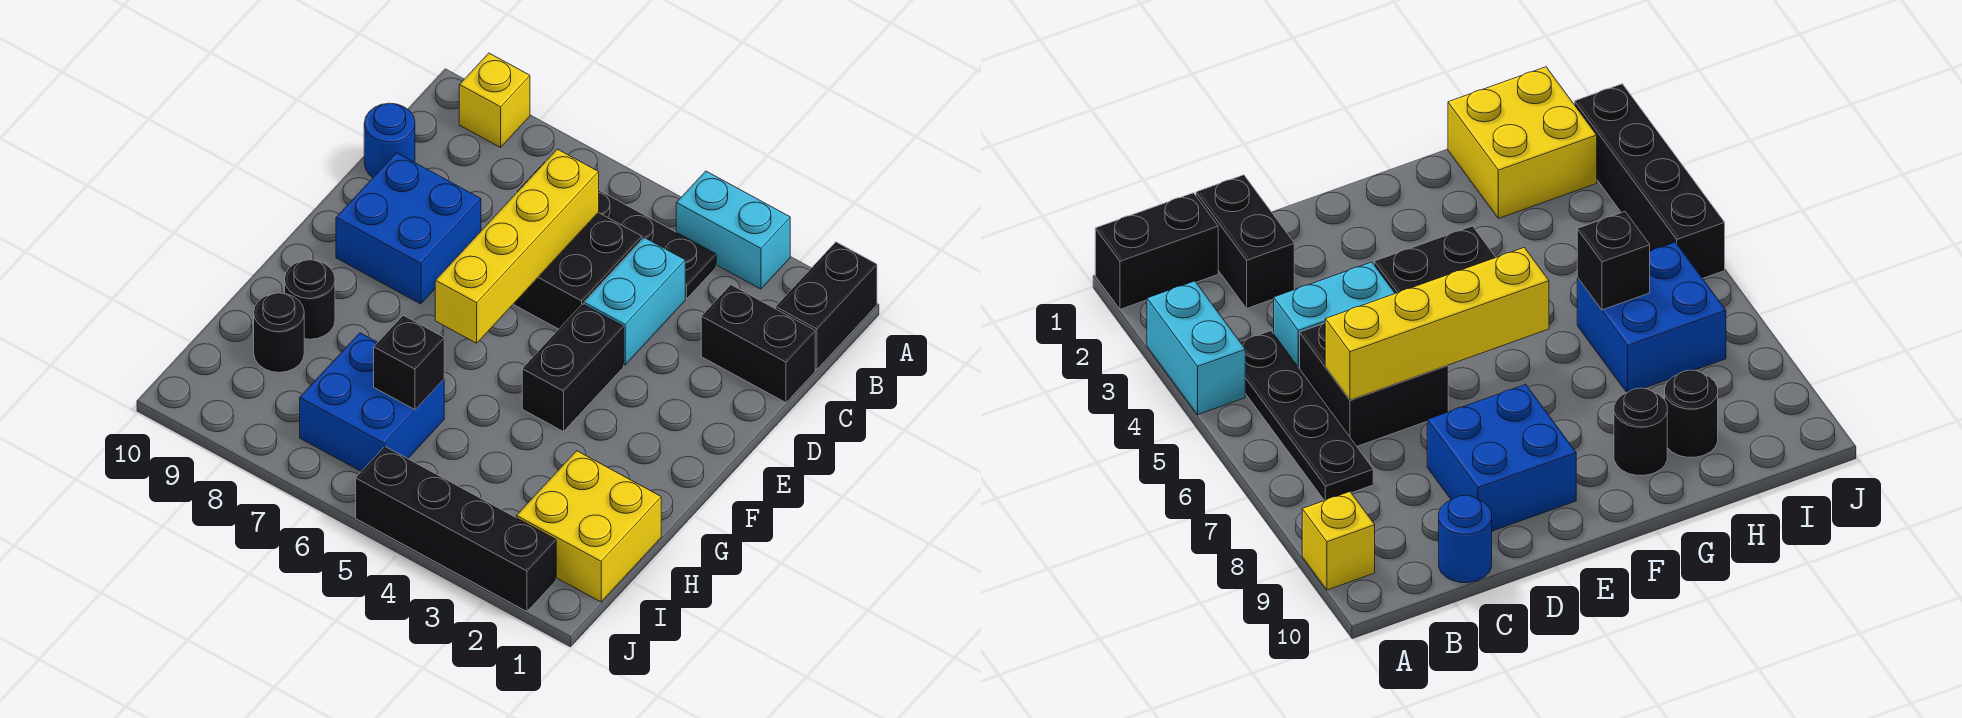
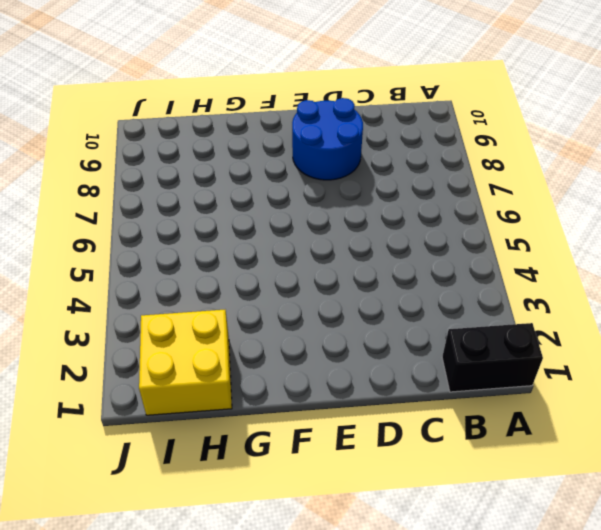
blue 2x2 round brick [292,98,363,180] -> blue 2x2 brick [336,153,481,304]
none -> cyan 1x2 brick [676,171,790,289]
none -> yellow 1x1 brick [459,53,530,147]
none -> black 1x4 plate [515,161,716,299]

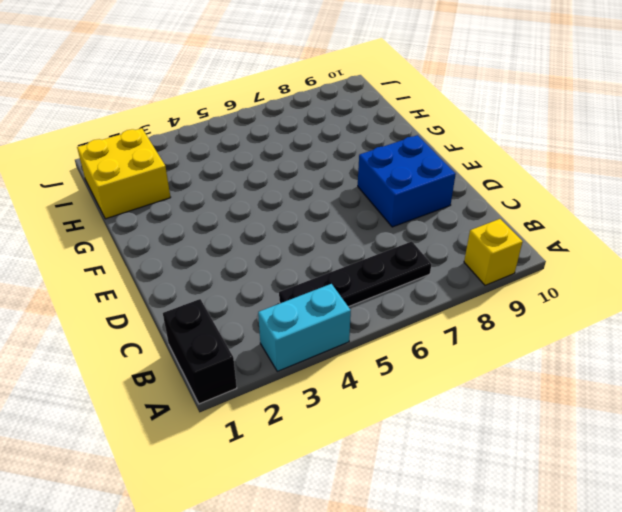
none -> black 1x2 brick [701,285,815,403]
none -> cyan 1x2 brick [584,238,685,365]
none -> black 2x2 brick [513,213,642,329]

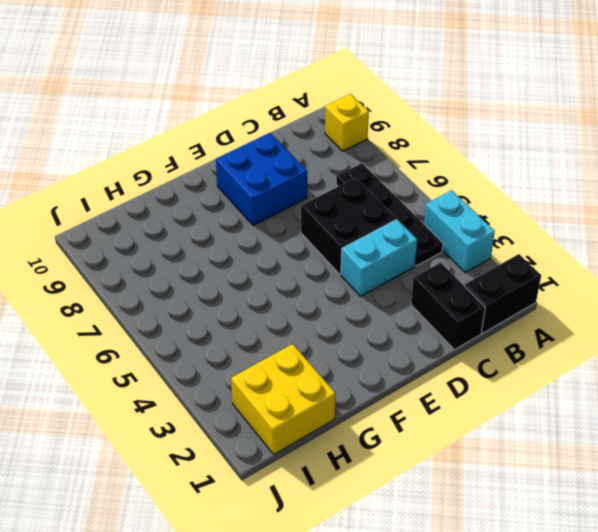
none -> blue 1x1 round brick [364,103,415,177]
none -> black 1x2 brick [522,304,624,432]
none -> black 1x1 round brick [285,260,335,339]

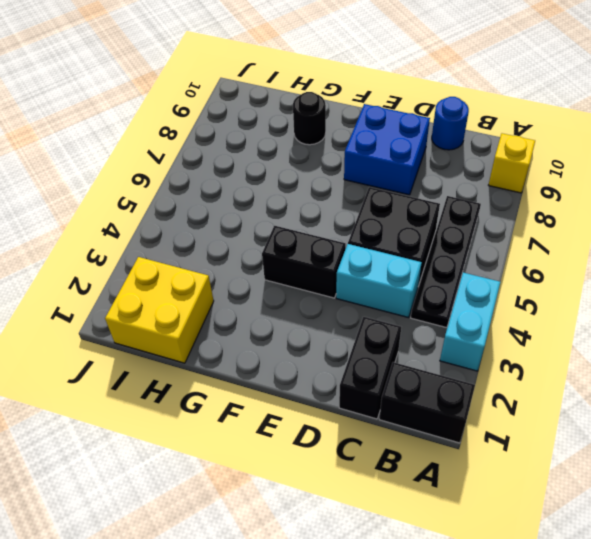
none -> blue 2x2 brick [300,333,444,471]
none -> black 1x1 round brick [254,293,304,372]
none -> black 1x4 brick [356,447,556,612]

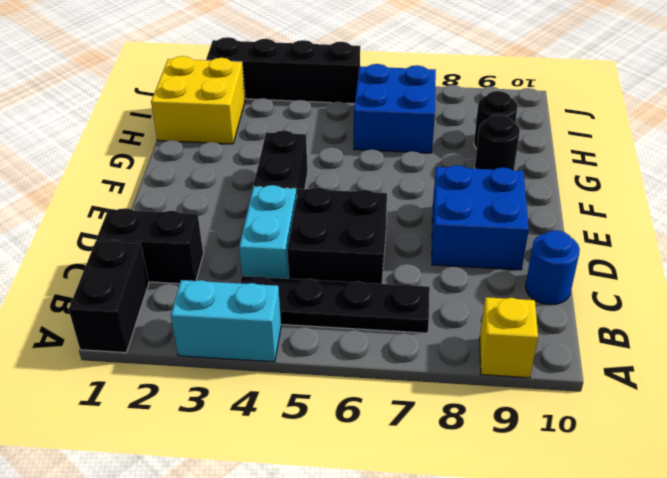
none -> yellow 1x4 brick [435,149,599,343]
none -> black 1x1 brick [374,315,444,410]

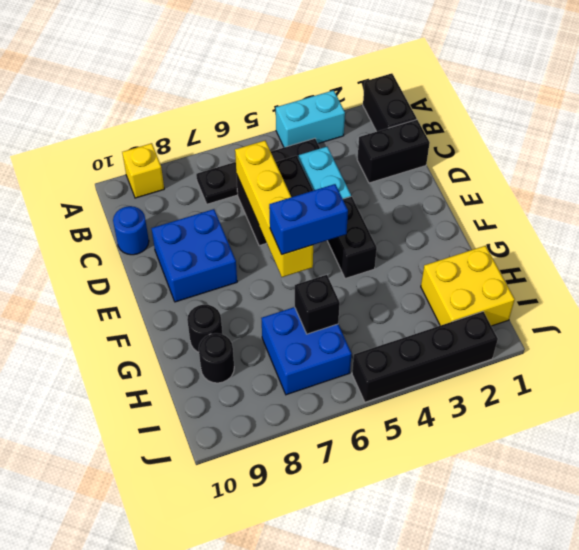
blue 1x2 brick [269,184,348,255] -> none

